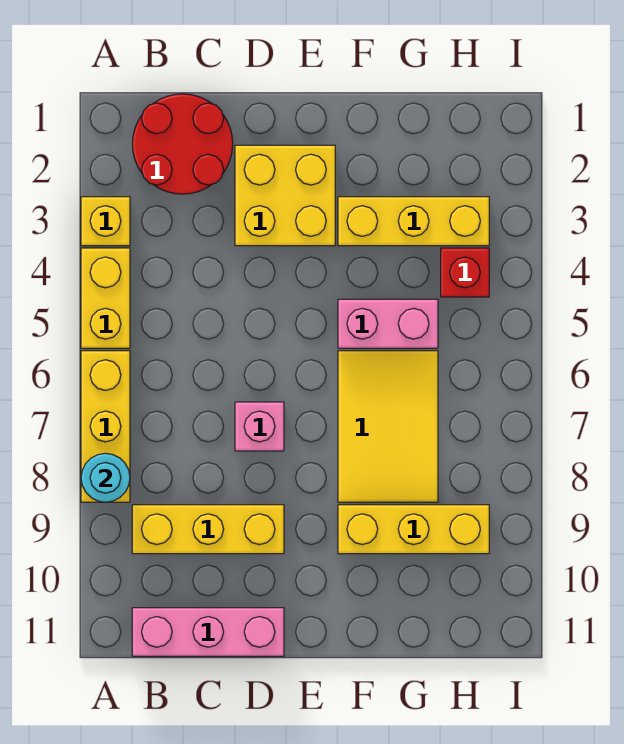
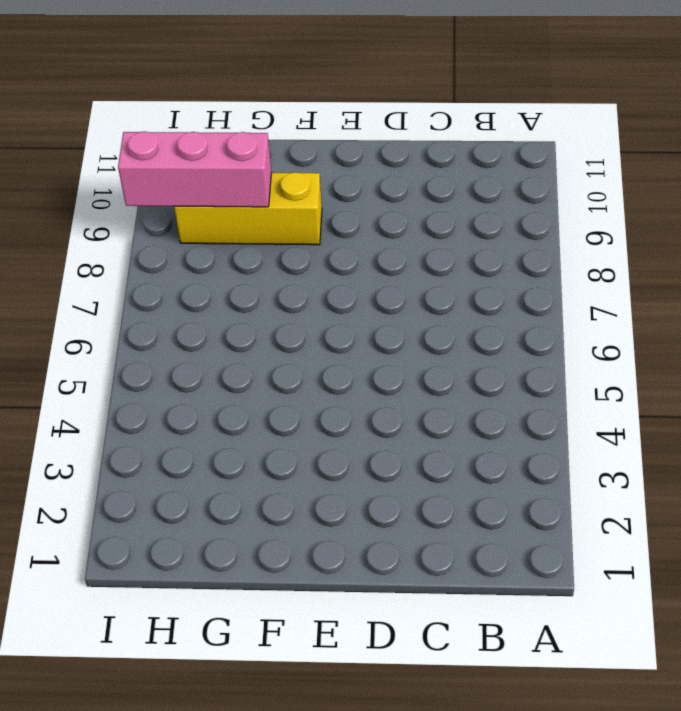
pink 1x3 brick [118,131,272,207] -> pink 1x3 brick moved to [132,608,284,656]
none -> yellow 1x1 brick [81,197,130,246]
none -> yellow 1x2 brick [81,248,130,348]
none -> yellow 1x3 brick [81,351,130,502]

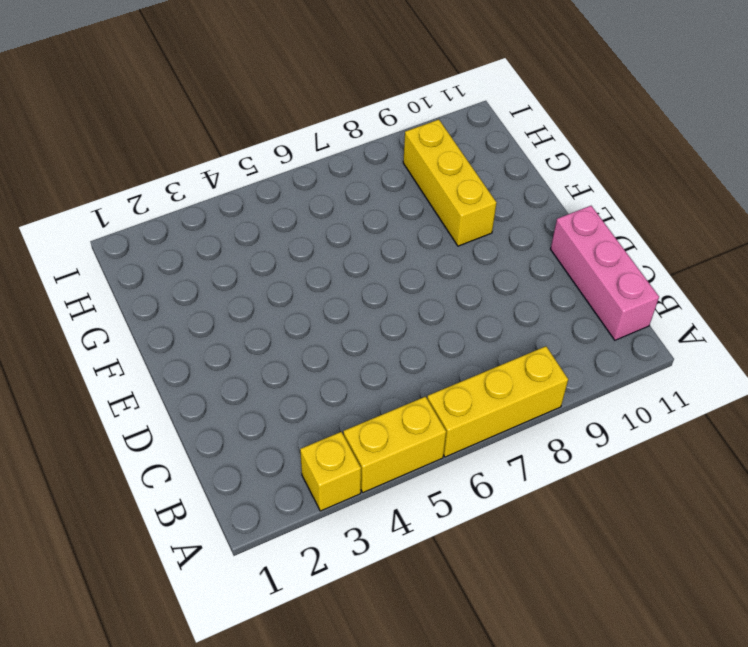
none -> red 2x2 round brick [132,94,233,194]
none -> yellow 1x3 brick [132,505,284,554]
none -> yellow 2x2 brick [235,145,335,246]

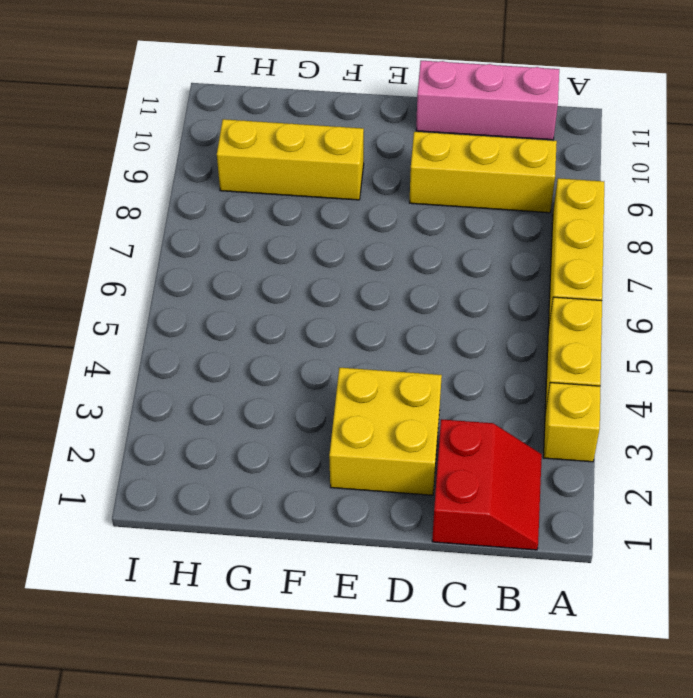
red 2x2 slope [432,419,542,550] -> red 2x2 round brick [132,94,233,194]
none -> pink 1x1 brick [235,402,284,451]
none -> yellow 1x3 brick [338,197,489,246]
none -> pink 1x2 brick [338,299,438,348]

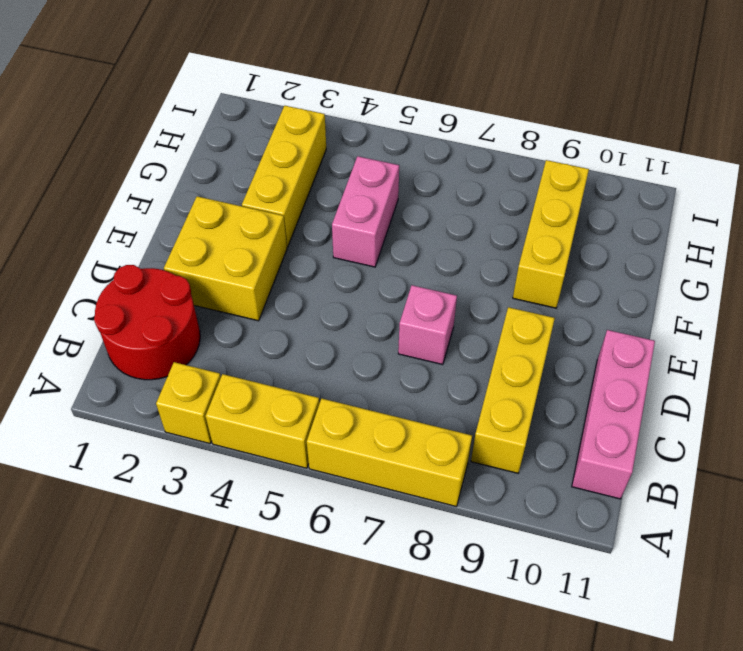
none -> yellow 2x3 tile [338,351,438,502]
none -> red 1x1 brick [441,248,489,297]
none -> cyan 1x1 round brick [81,453,130,502]

